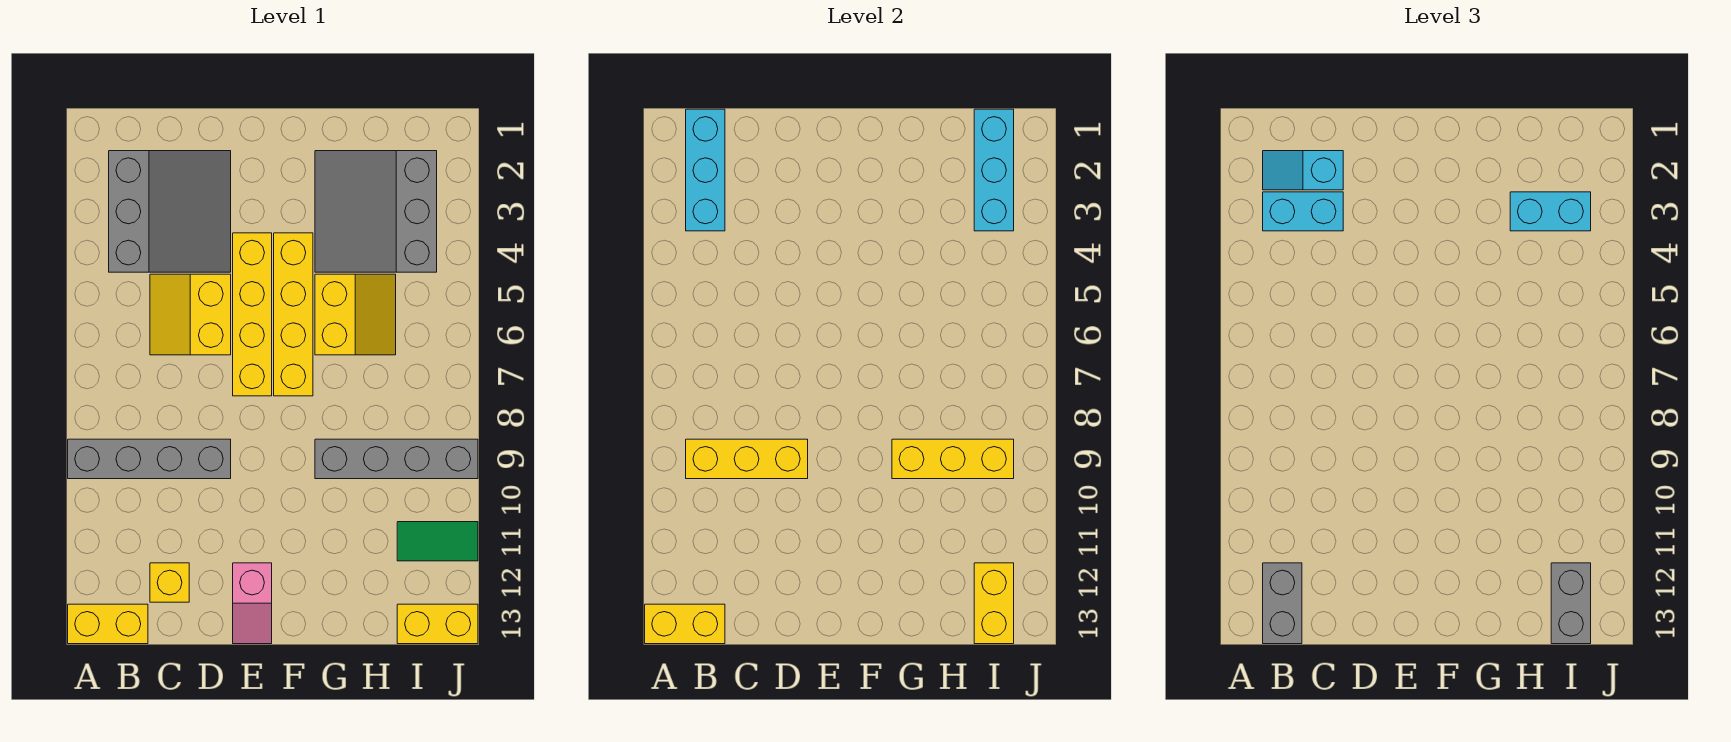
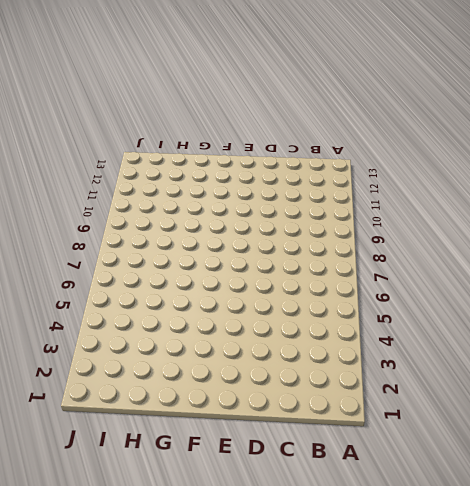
none -> grey 1x4 brick [68,439,231,479]
none -> yellow 1x2 brick [68,604,148,644]
none -> grey 3x3 slope [109,151,231,272]

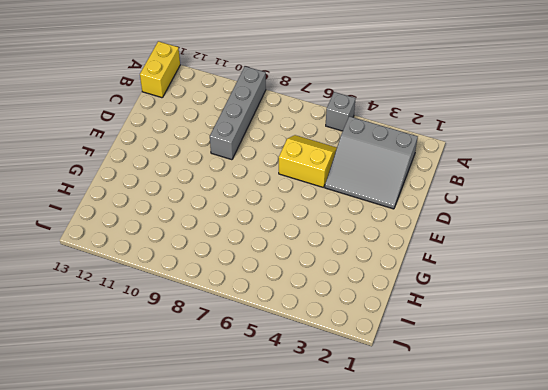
grey 1x1 brick [326,92,356,131] -> none
none -> yellow 1x1 brick [150,563,189,602]
none -> yellow 1x4 brick [233,233,272,396]
none -> pink 1x2 slope [233,563,272,644]

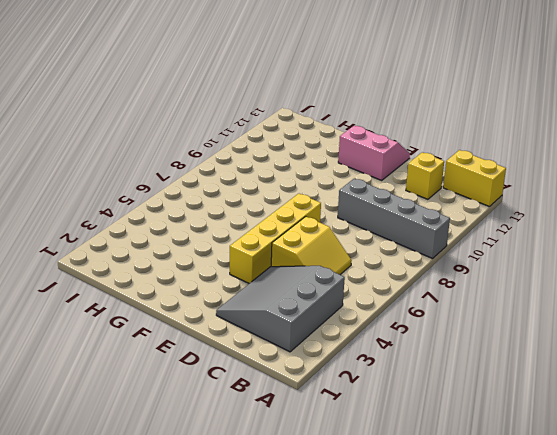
pink 2x2 slope [338,126,410,180] -> pink 1x2 slope [233,563,272,644]
none -> yellow 1x4 brick [274,233,313,396]
none -> grey 3x3 slope [315,151,437,272]
none -> yellow 2x2 slope [315,274,396,355]

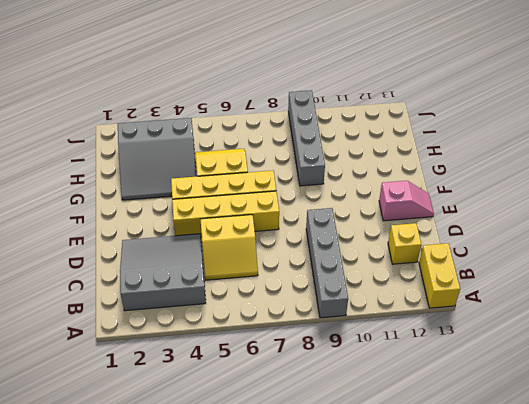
none -> green 1x2 tile [397,522,478,561]
none -> yellow 1x2 brick [397,604,478,644]
none -> yellow 1x2 brick [645,604,725,644]

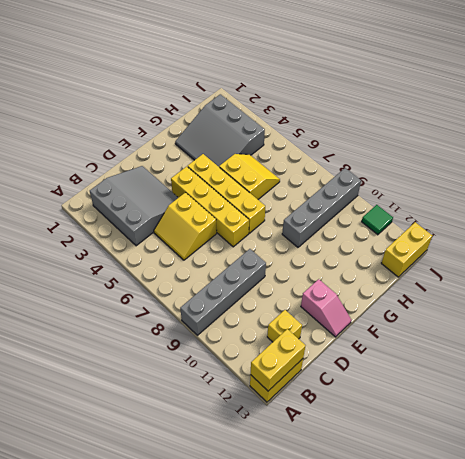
green 1x1 tile [362,205,393,235] -> green 1x2 tile [397,522,478,561]
none -> cyan 1x3 brick [686,109,725,231]
none -> yellow 1x3 brick [686,439,808,479]
none -> yellow 1x3 brick [892,439,1014,479]

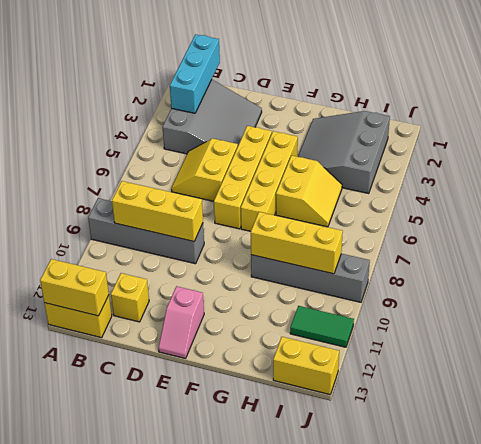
none -> cyan 1x3 brick [974,109,1014,231]
none -> yellow 1x2 brick [974,563,1014,644]
none -> cyan 1x2 slope [1263,151,1343,190]

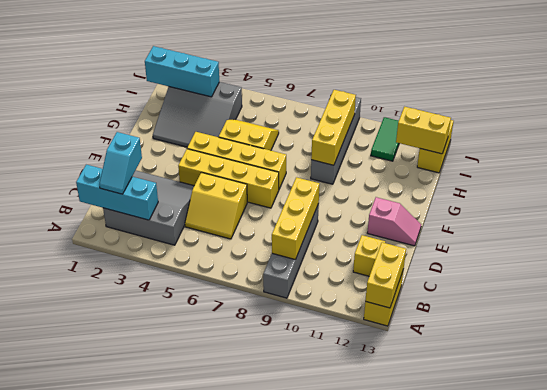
none -> cyan 1x2 brick [1263,192,1343,231]
none -> grey 1x2 brick [1263,563,1302,644]
none -> cyan 1x2 brick [1510,192,1591,231]

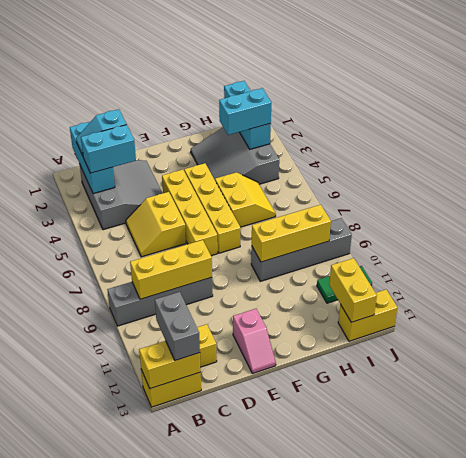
none -> grey 1x2 brick [1551,563,1591,644]

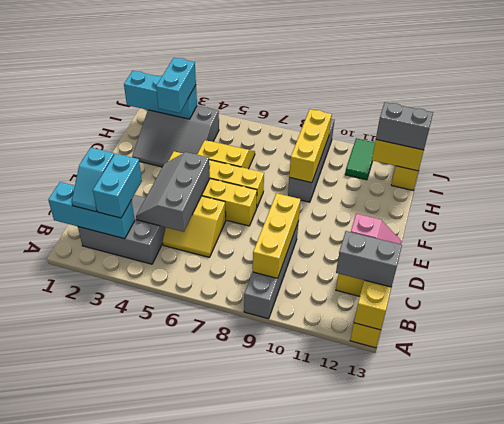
grey 2x3 slope [136,152,210,232] -> none

